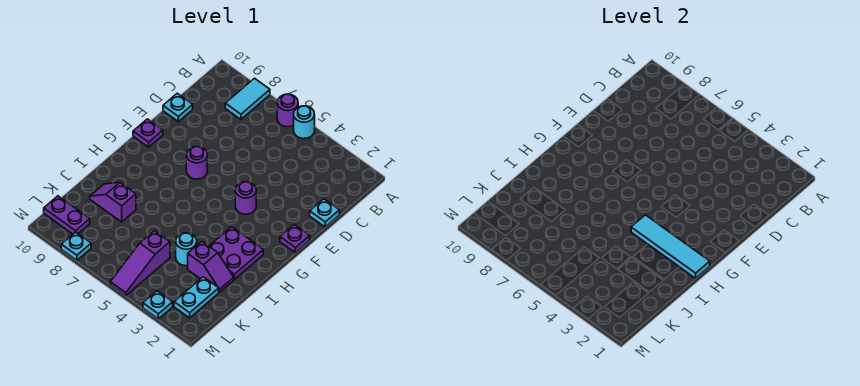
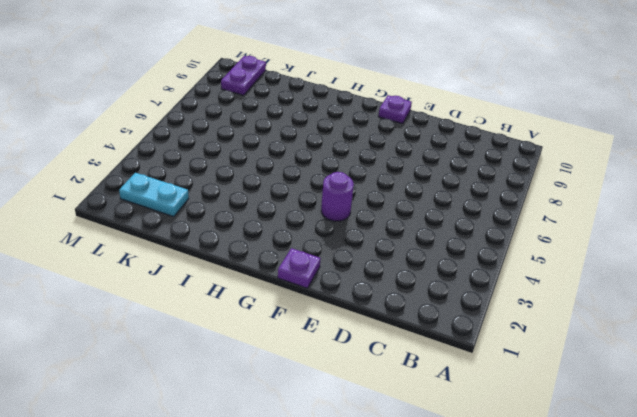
none -> cyan 1x1 round brick [294,106,315,139]
none -> purple 1x1 round brick [277,94,298,127]
none -> cyan 1x2 tile [225,78,270,119]

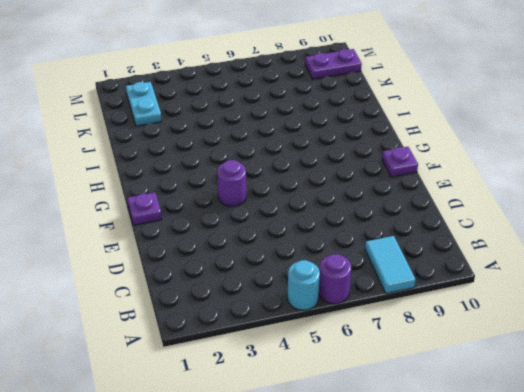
none -> cyan 1x1 plate [310,199,339,227]
none -> cyan 1x1 plate [163,93,193,122]
none -> purple 1x1 round brick [186,147,207,179]

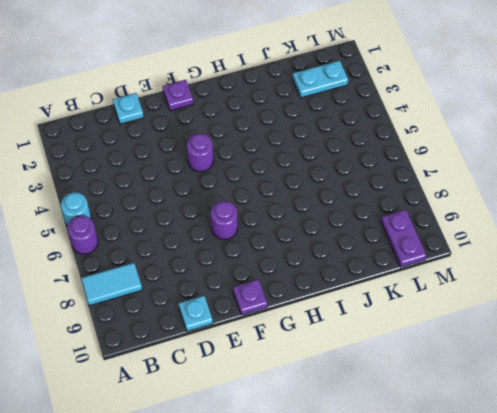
none -> purple 2x2 plate [209,227,263,279]
none -> purple 1x2 slope [188,242,234,292]
none -> cyan 1x1 round brick [176,233,197,266]

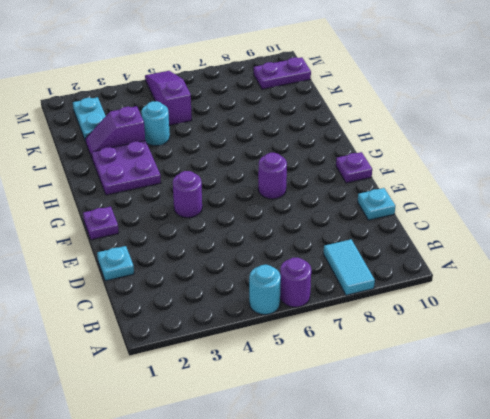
none -> purple 1x2 slope [90,182,136,222]
none -> cyan 1x1 plate [143,291,173,319]
none -> cyan 1x1 plate [61,232,91,260]

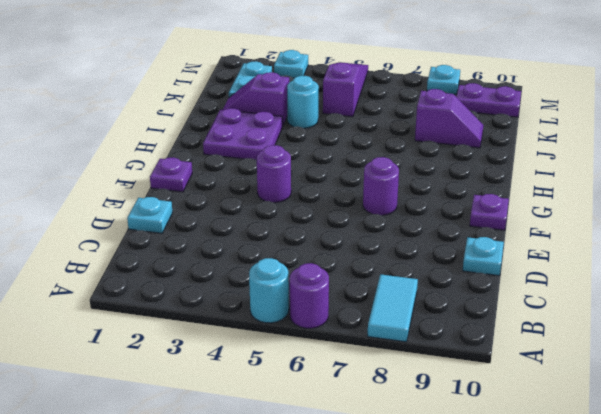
none -> cyan 1x4 tile [631,215,710,278]

